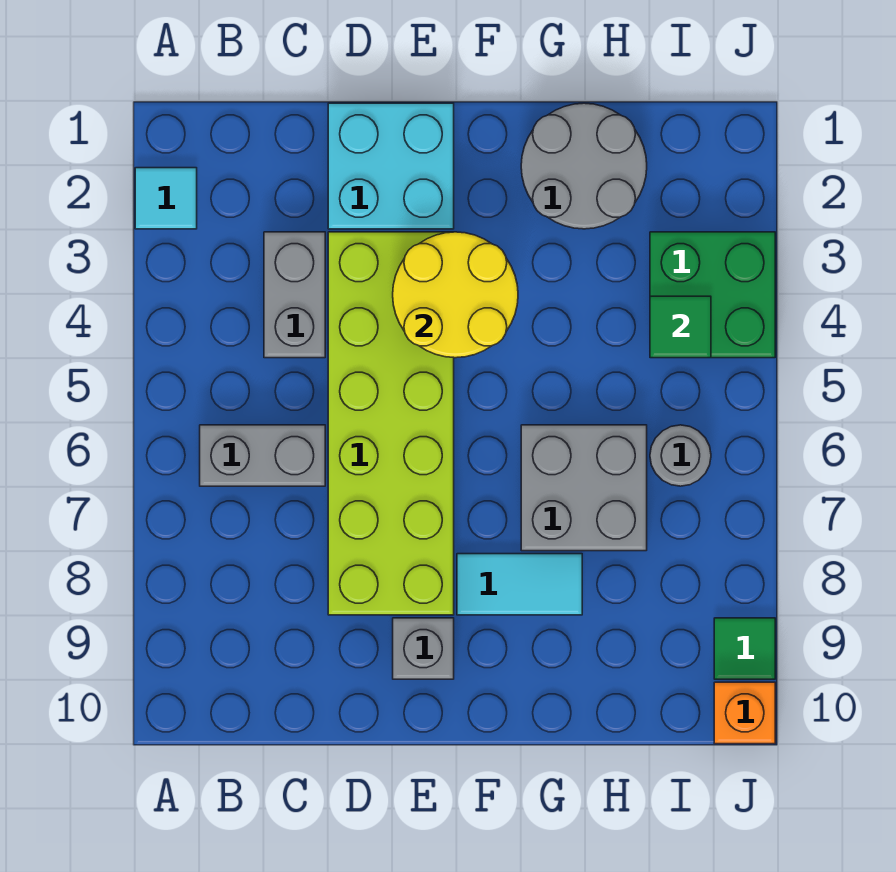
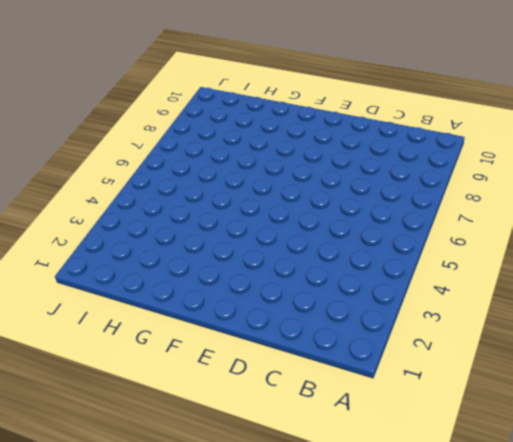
none -> cyan 1x1 tile [135,168,197,229]
none -> grey 1x2 brick [200,425,325,486]
none -> grey 1x2 brick [264,232,325,358]

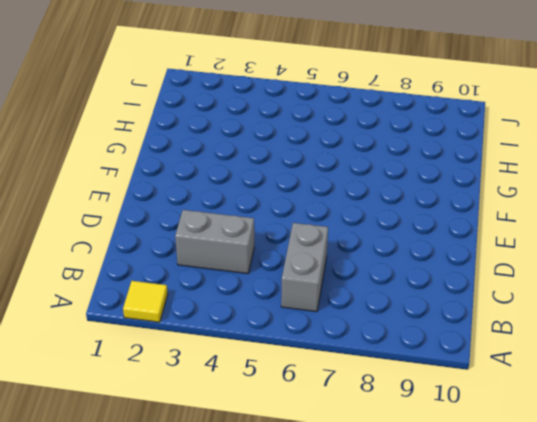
yellow 1x1 tile [123,281,168,322] -> cyan 1x1 tile [135,168,197,229]
none -> cyan 2x2 brick [328,103,454,229]
none -> lime 2x6 brick [328,232,454,615]
none -> grey 1x1 brick [393,618,454,679]

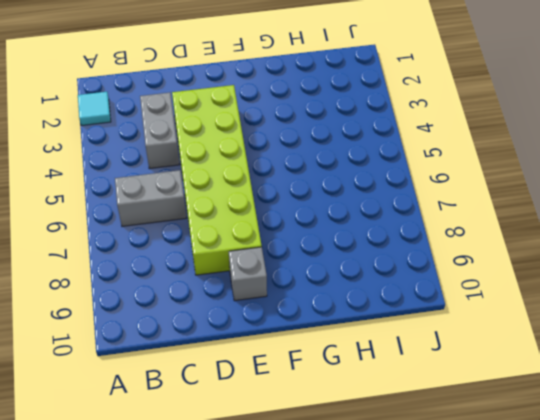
none -> cyan 2x2 brick [328,103,454,229]
none -> cyan 1x2 tile [457,554,582,615]
none -> grey 2x2 round brick [521,103,647,229]

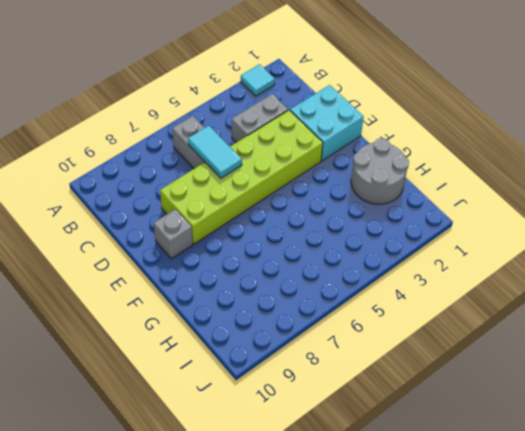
cyan 1x2 tile [188,126,242,178] -> cyan 1x2 tile moved to [457,554,582,615]
none -> grey 2x2 brick [521,425,647,551]
none -> green 2x2 brick [650,232,775,358]
none -> grey 1x1 round brick [650,425,711,486]

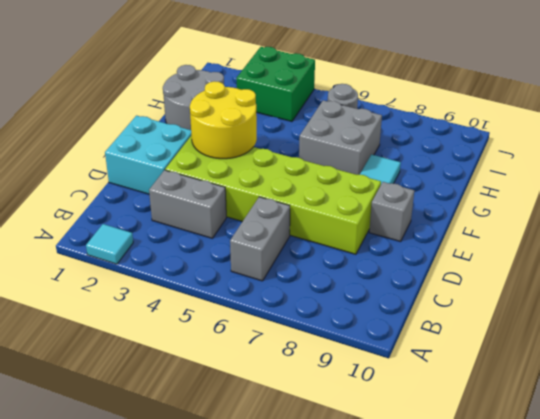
none -> green 1x1 tile [714,618,775,679]
none -> orange 1x1 brick [714,682,775,744]
none -> green 1x1 tile [650,296,711,358]

